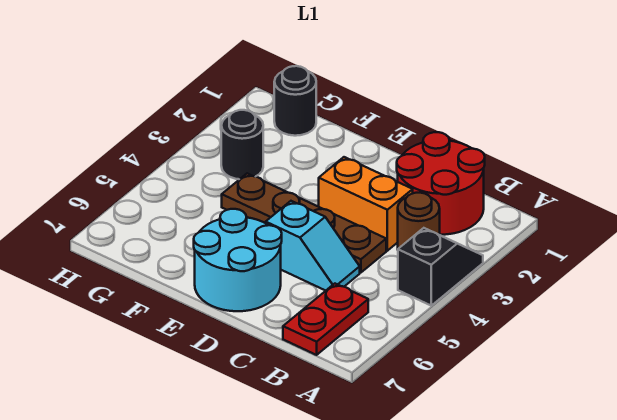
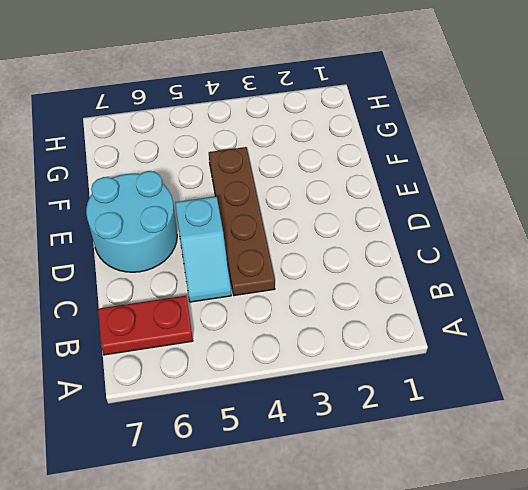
none -> black 1x2 slope [398,228,483,306]
none -> red 2x2 round brick [397,132,485,235]

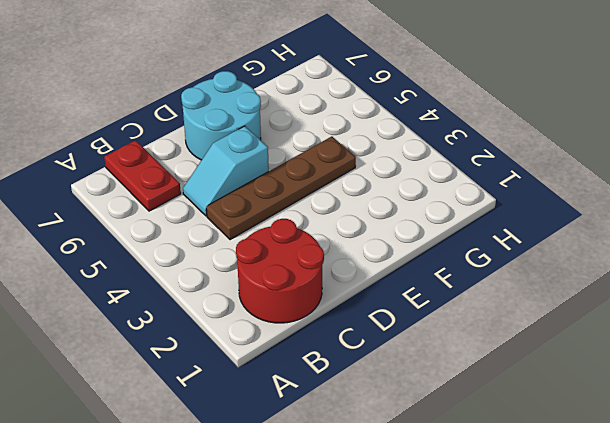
none -> black 1x2 slope [398,228,483,306]
none -> brown 1x1 round brick [398,193,440,249]

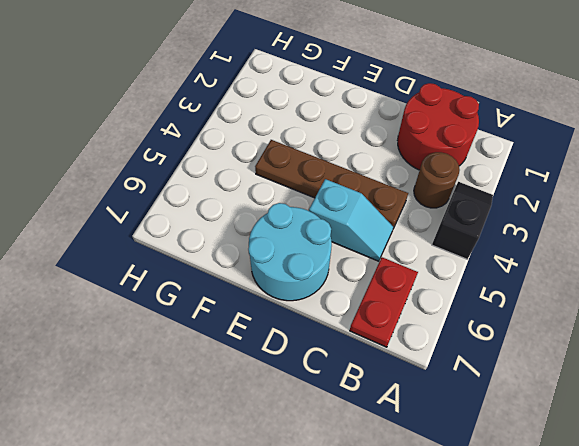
none -> orange 1x2 brick [319,157,413,251]
none -> black 1x1 round brick [274,66,316,136]

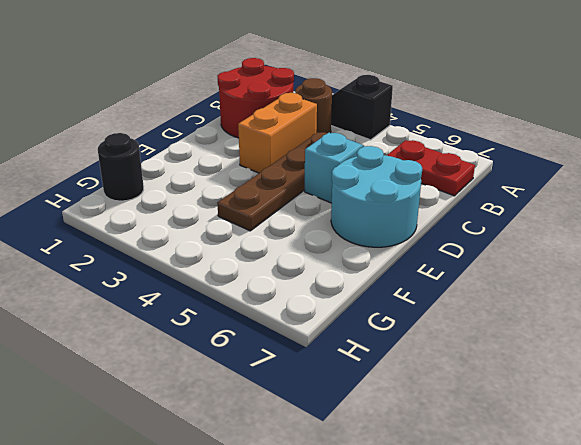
none -> black 1x1 round brick [221,110,263,179]

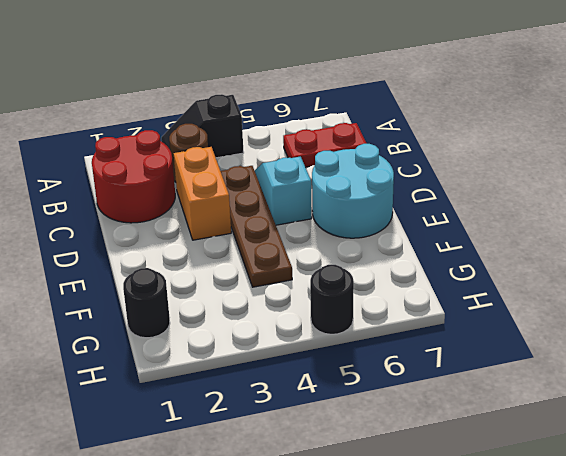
black 1x1 round brick [310,265,354,334] -> black 1x1 round brick moved to [221,110,263,179]

